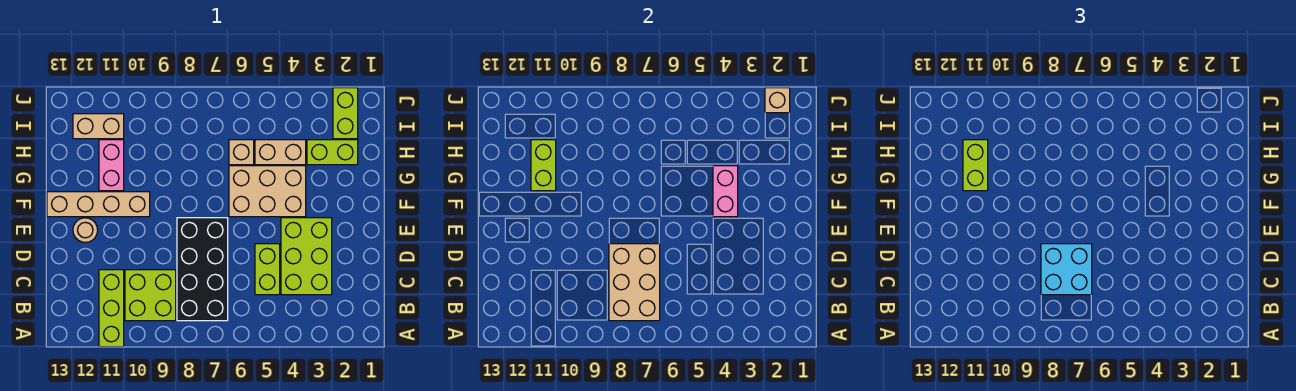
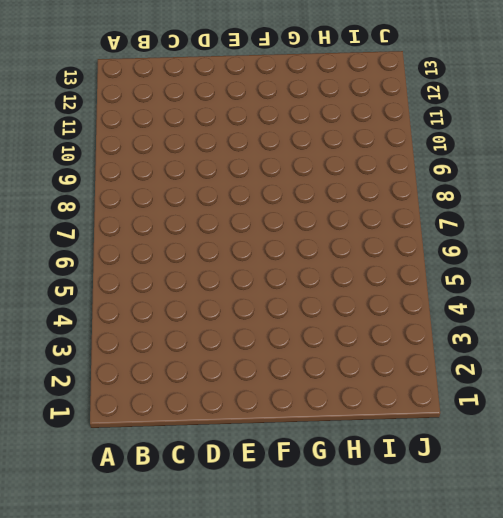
none -> lime 1x3 brick [99,270,124,347]
none -> black 2x4 brick [177,218,228,321]
none -> lime 2x2 brick [125,270,176,321]

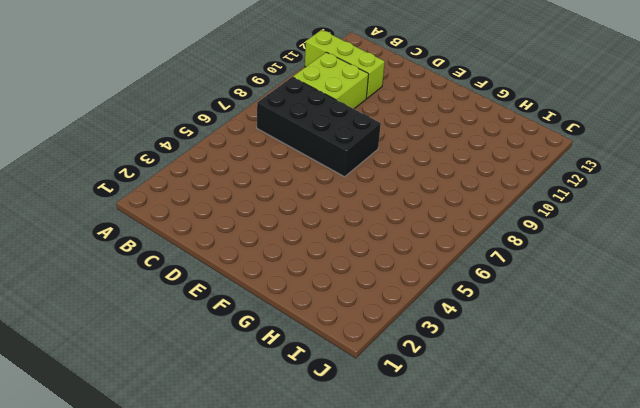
none -> lime 2x3 brick [281,218,332,295]
none -> lime 1x2 brick [255,244,280,295]
none -> tan 1x1 round brick [73,218,98,242]

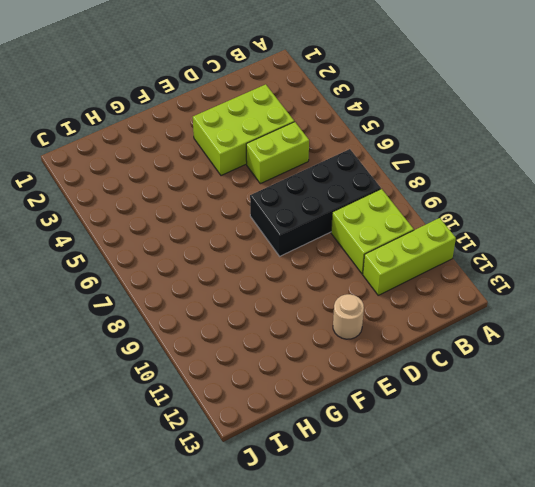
none -> tan 2x3 brick [229,166,306,217]
none -> tan 1x4 brick [47,192,150,217]
none -> pink 1x2 brick [99,140,124,191]

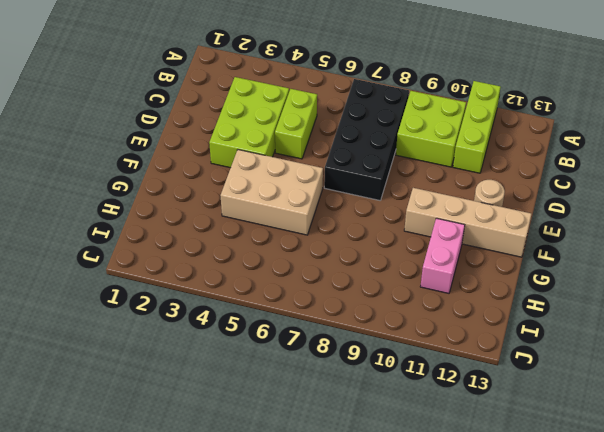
none -> lime 1x2 brick [307,140,358,165]
none -> tan 1x2 brick [255,140,306,165]
none -> tan 1x1 brick [229,140,254,165]

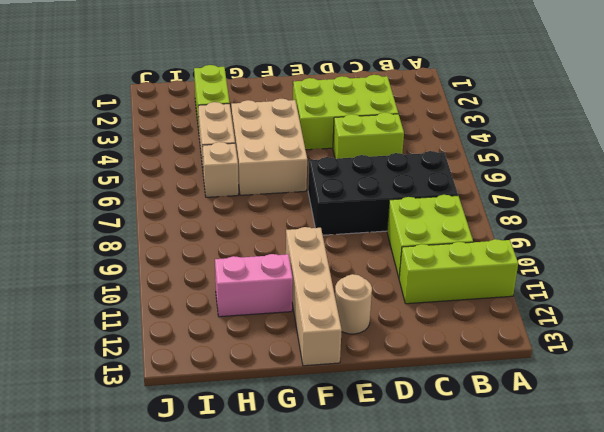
none -> lime 1x2 brick [333,88,358,139]
none -> tan 1x2 brick [73,114,124,139]
none -> tan 2x3 brick [609,244,660,321]

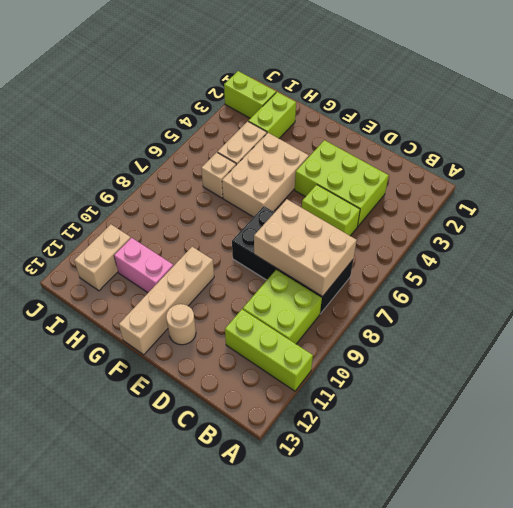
none -> pink 1x2 brick [713,166,738,217]
none -> lime 1x2 brick [531,140,556,191]
none -> tan 1x1 brick [765,88,790,113]

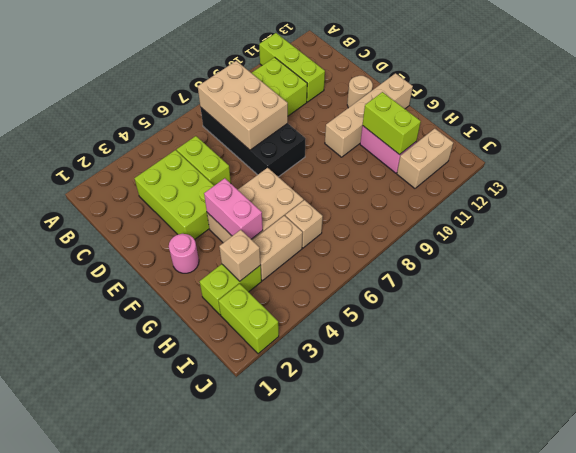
pink 1x1 round brick [169,234,199,273] -> none
tan 1x1 brick [219,230,261,281] -> tan 1x1 brick moved to [765,88,790,113]
none -> cyan 2x2 brick [1041,244,1092,295]
none -> lime 1x2 brick [963,140,988,191]

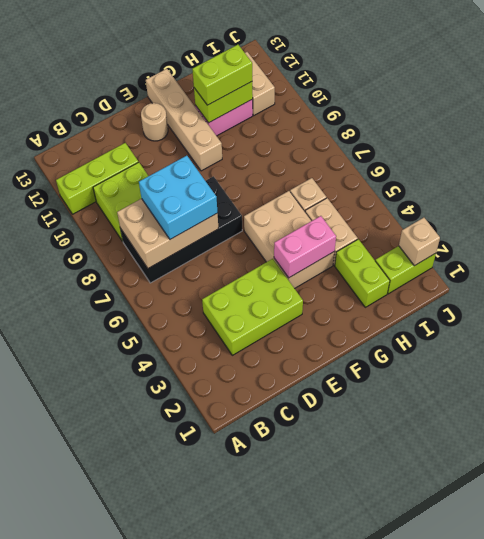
none -> lime 1x2 brick [255,244,280,295]

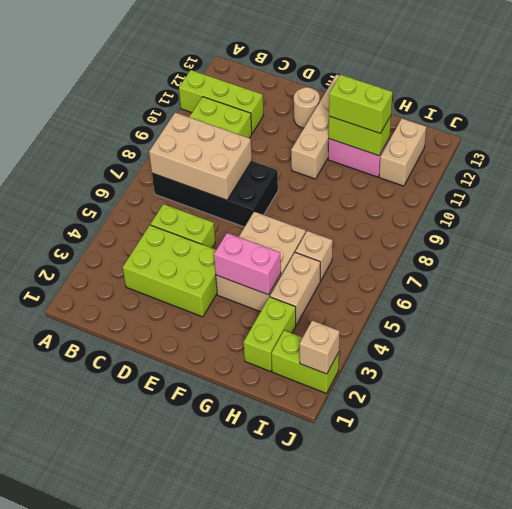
none -> cyan 2x2 brick [1041,244,1092,295]

